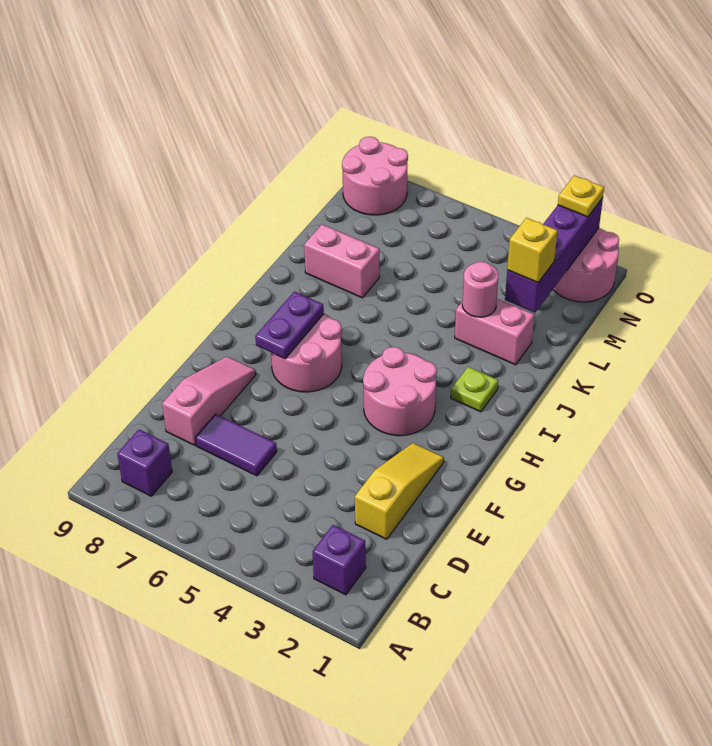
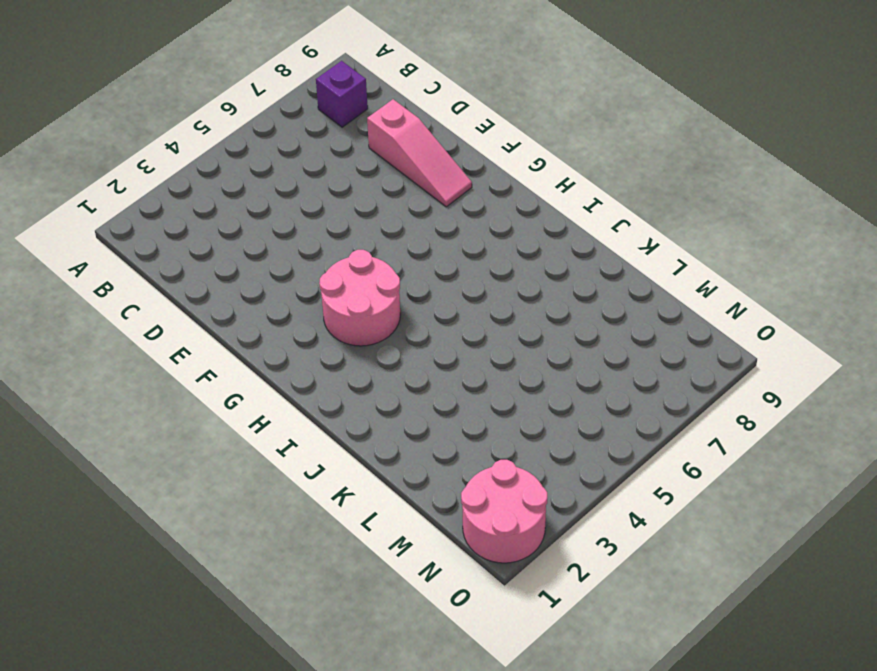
none -> purple 1x1 brick [313,525,366,595]
none -> yellow 1x3 slope [355,443,444,539]
none -> purple 1x2 tile [195,414,277,476]

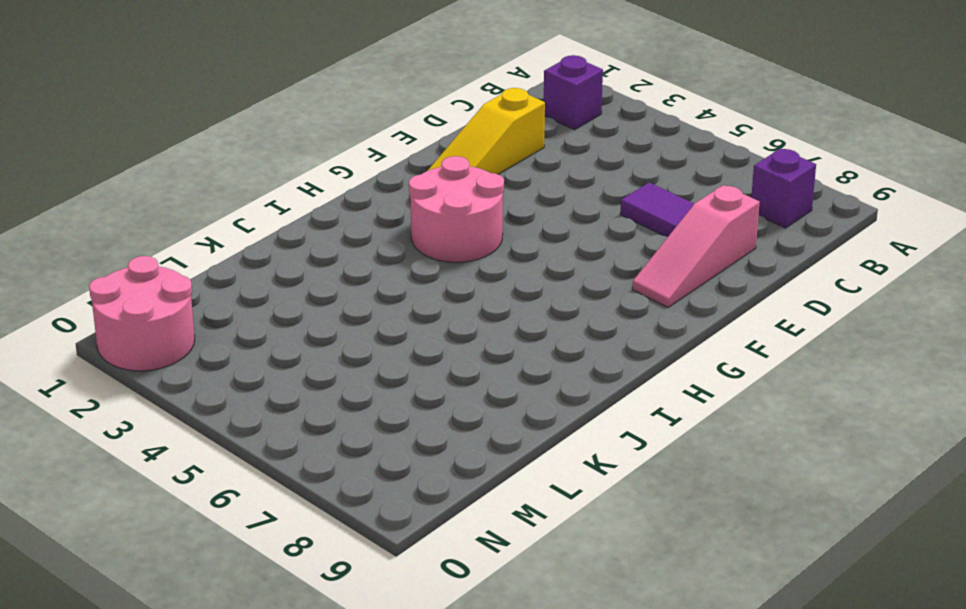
none -> pink 2x2 round brick [271,314,342,392]
none -> lime 1x1 plate [451,367,498,412]
none -> pink 1x2 brick [455,299,534,365]

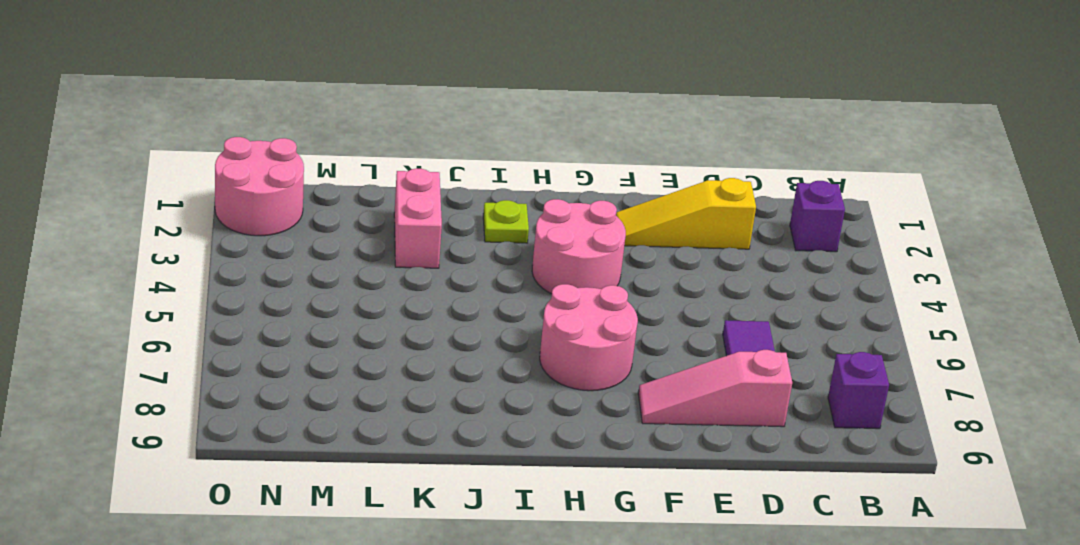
none -> pink 1x2 brick [304,225,380,298]
none -> pink 2x2 round brick [342,137,408,215]
none -> purple 1x2 plate [255,292,324,359]

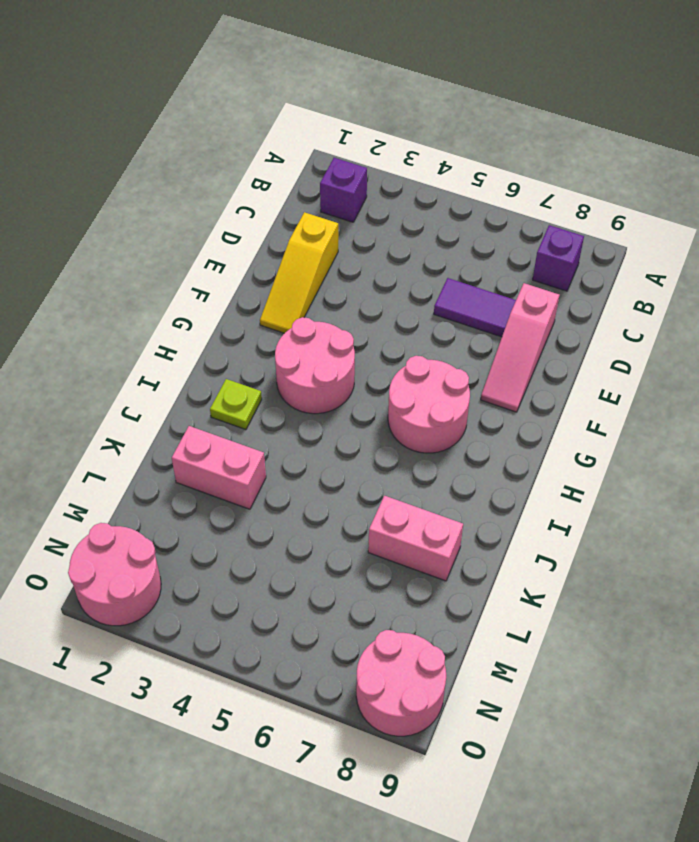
none -> purple 1x2 plate [255,292,324,359]
none -> pink 1x1 round brick [462,262,498,317]
none -> purple 1x4 brick [505,198,603,313]

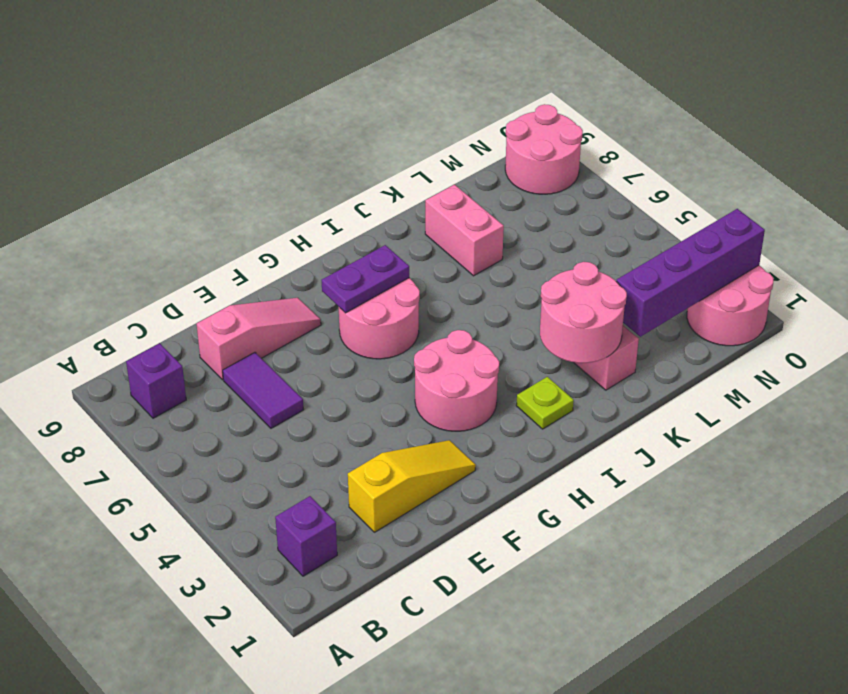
pink 2x2 round brick [540,262,627,363] -> pink 1x1 round brick [462,262,498,317]
none -> yellow 1x1 brick [507,218,557,283]
none -> yellow 1x1 plate [558,175,604,217]

